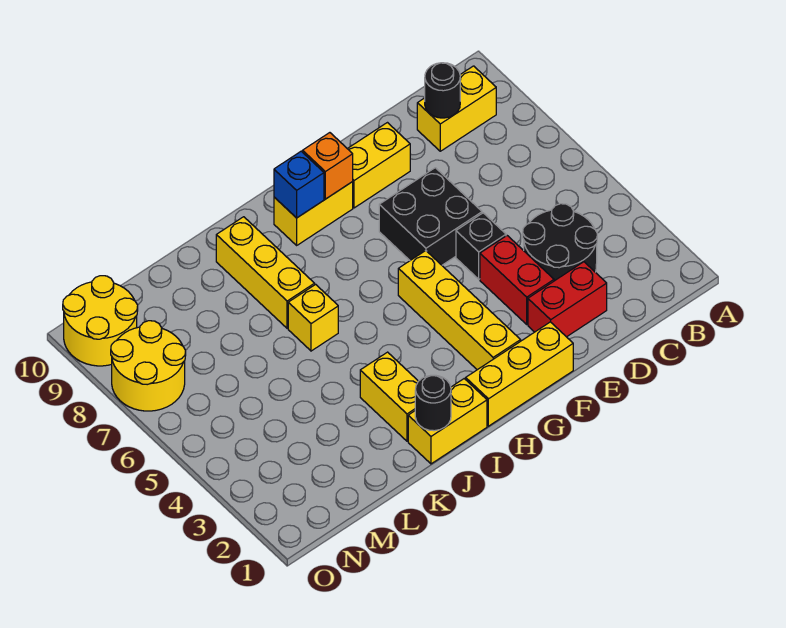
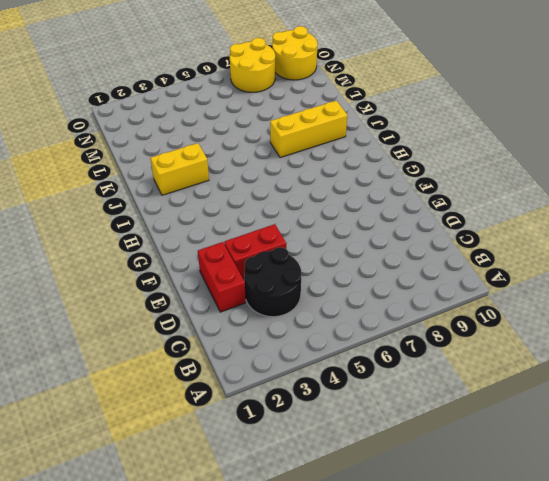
none -> yellow 1x2 brick [417,66,496,151]
none -> black 1x1 brick [456,213,506,279]
none -> black 2x2 brick [379,168,482,265]

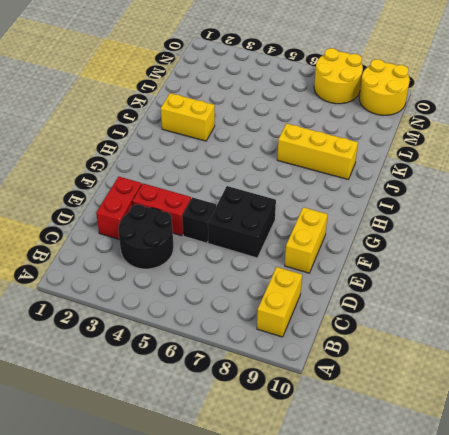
none -> yellow 1x3 brick [466,322,573,426]
none -> yellow 1x4 brick [398,251,521,370]
none -> yellow 1x2 brick [274,182,353,245]

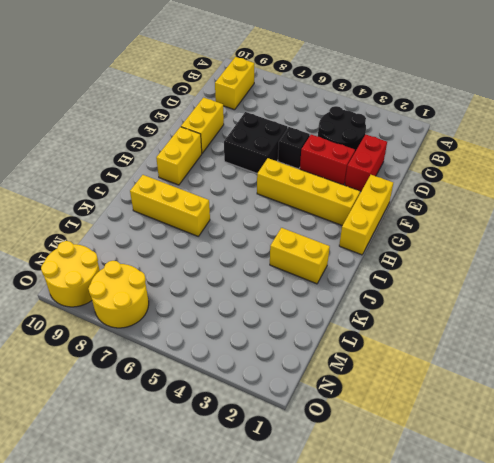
none -> yellow 1x2 brick [408,379,487,464]
none -> yellow 1x1 brick [288,284,338,351]
none -> black 1x1 round brick [425,63,460,118]

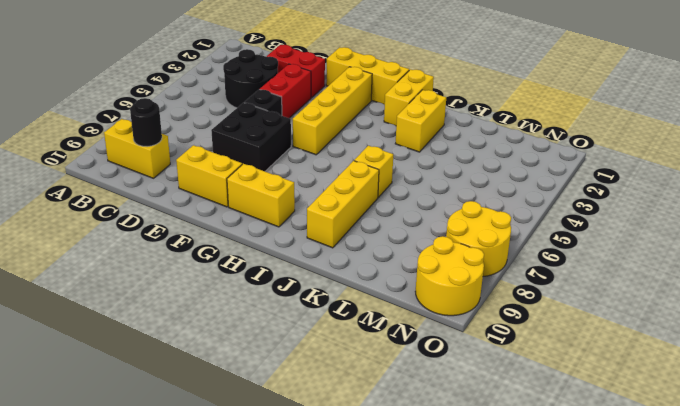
yellow 1x2 brick [384,69,434,126] -> yellow 1x2 brick turned to [408,379,487,464]
none -> orange 1x1 brick [303,133,353,199]
none -> blue 1x1 brick [274,151,324,218]
none -> black 1x1 round brick [415,375,451,431]

